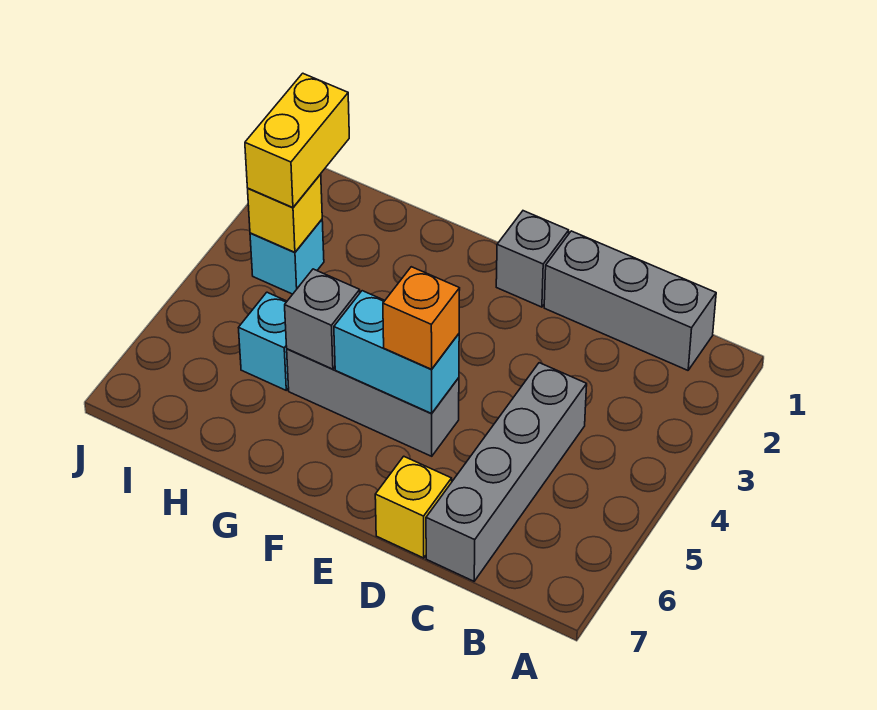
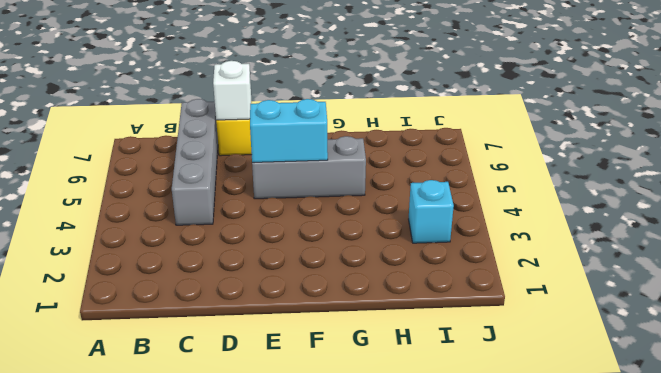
white 1x1 brick [213,61,251,120] -> none
none -> grey 1x3 brick [544,231,716,370]
none -> grey 1x1 brick [496,211,569,307]
none -> cyan 1x1 brick [239,292,289,390]

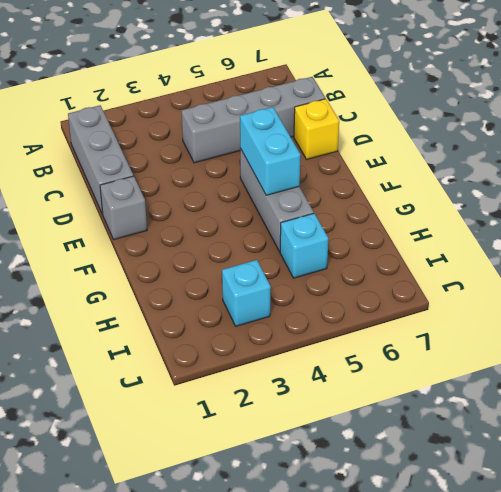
none -> grey 1x1 brick [285,269,360,369]
none -> yellow 1x1 brick [248,174,322,252]
none -> orange 1x1 brick [383,267,460,369]

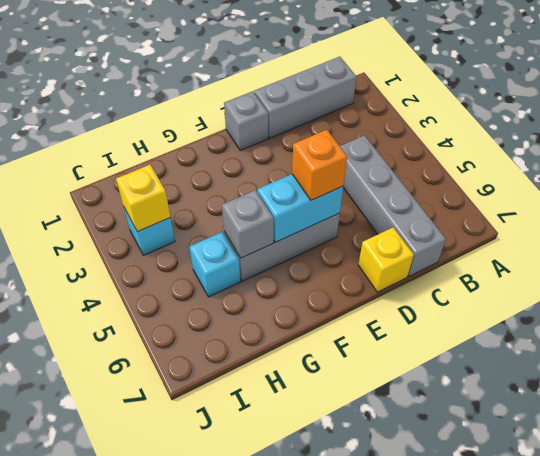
none -> yellow 1x2 brick [245,73,349,208]

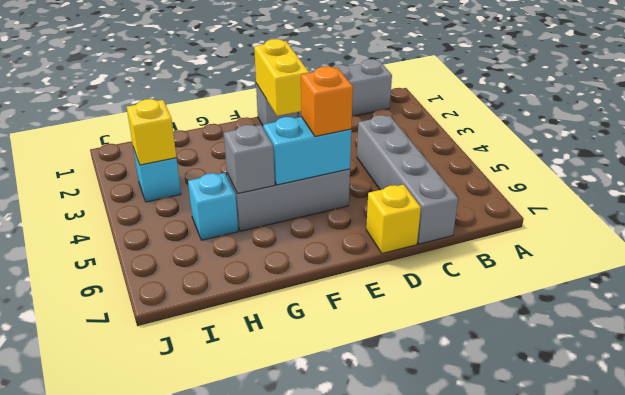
yellow 1x2 brick [254,39,309,116] -> yellow 1x2 brick moved to [245,73,349,208]

